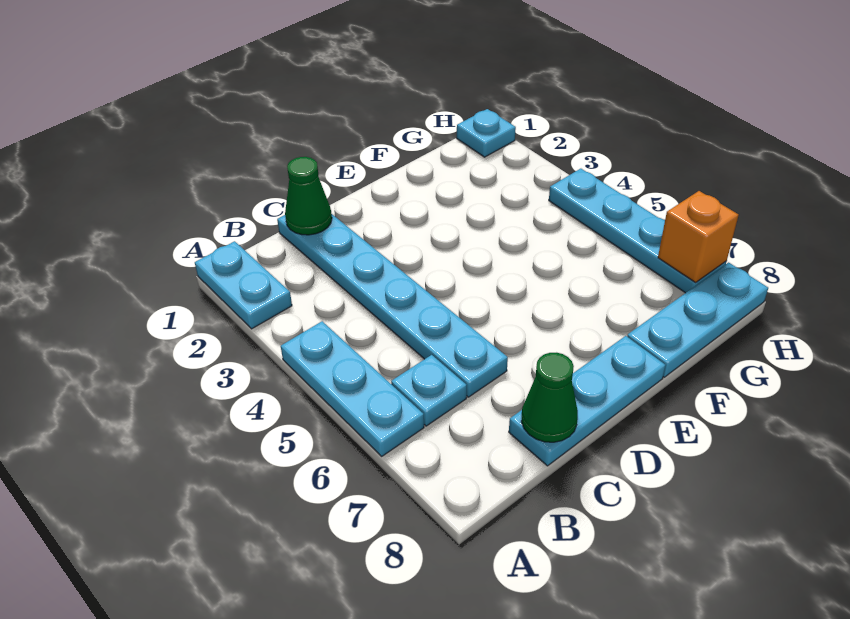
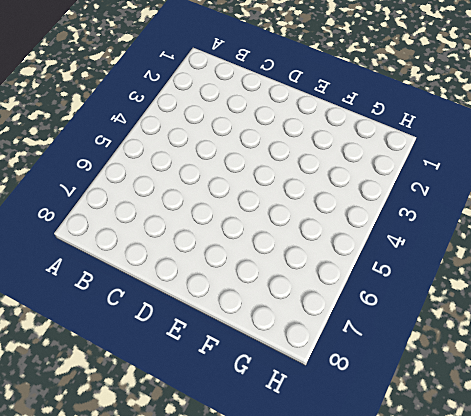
none -> cyan 1x2 plate [195,241,292,329]
none -> cyan 1x3 plate [281,321,424,456]

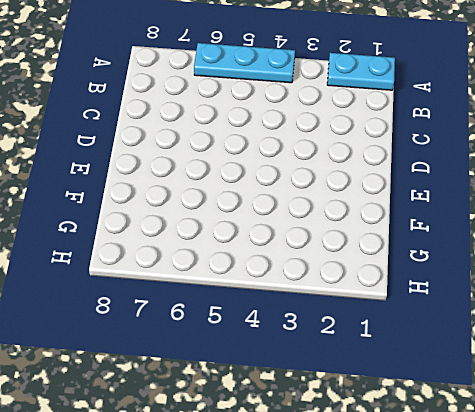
none -> cyan 1x1 plate [391,355,467,426]
none -> cyan 1x6 plate [277,214,508,397]

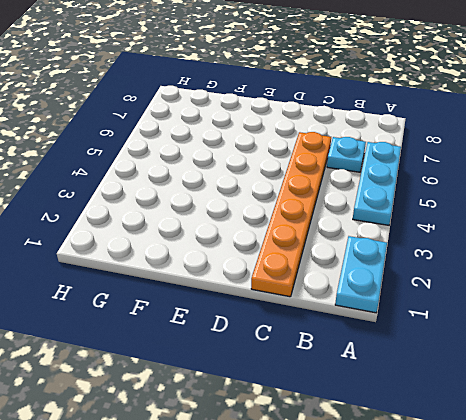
orange 1x6 plate [251,132,331,297] -> cyan 1x6 plate [277,214,508,397]
none -> cyan 1x3 plate [509,336,666,466]
none -> cyan 1x3 plate [627,262,768,377]

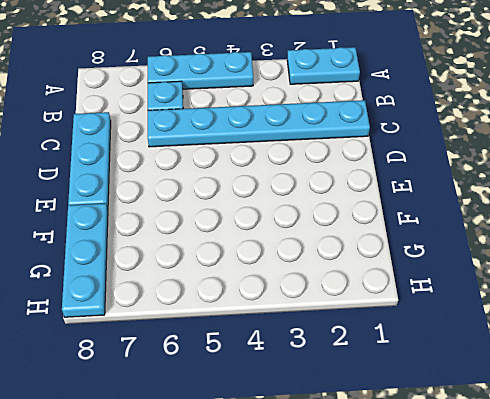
none -> cyan 1x1 plate [457,109,516,157]
none -> cyan 1x4 plate [549,169,726,293]

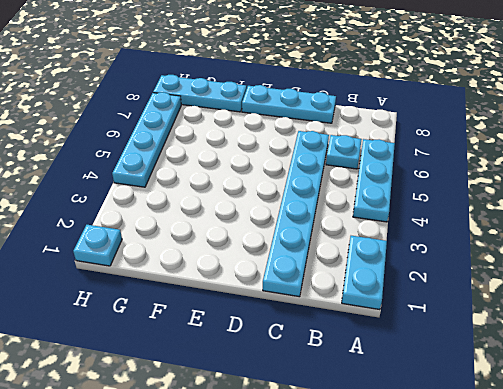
none -> green 1x1 cone [285,157,332,235]
none -> green 1x1 cone [521,353,578,442]

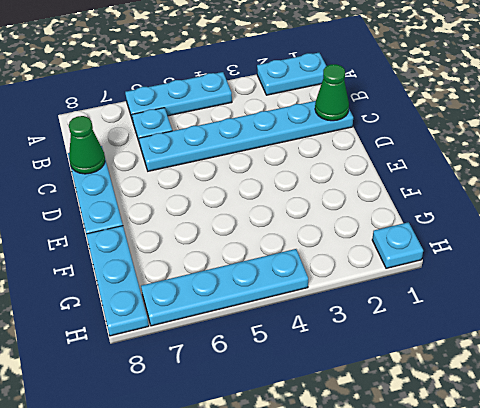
none -> orange 1x1 brick [658,191,739,282]

